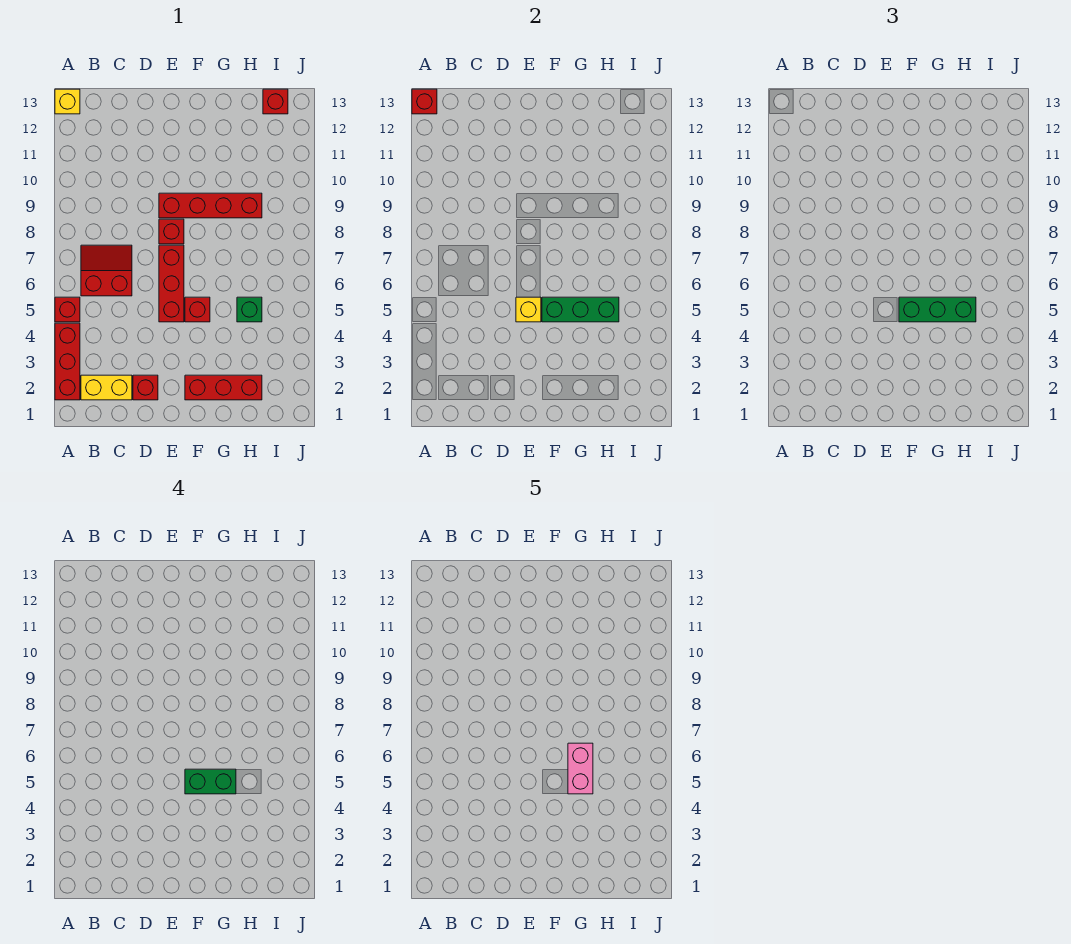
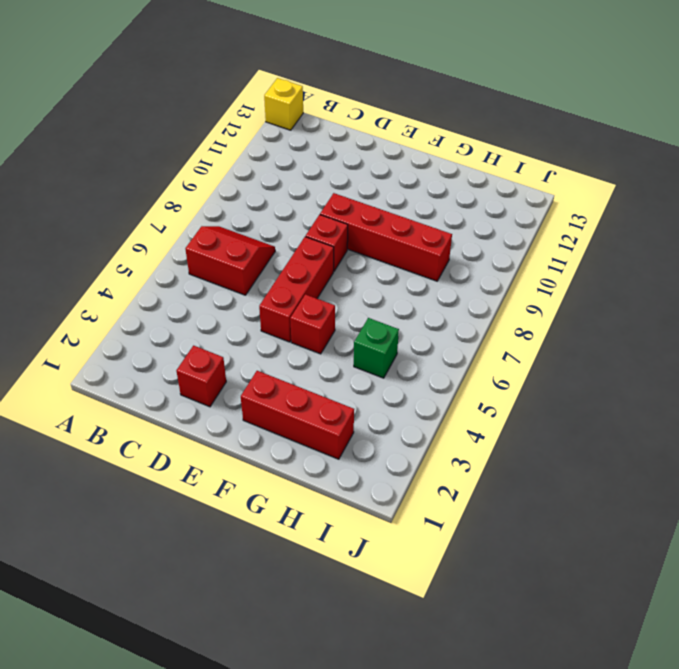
none -> red 1x3 brick [55,323,80,400]
none -> red 1x1 brick [55,297,80,322]
none -> yellow 1x2 brick [81,375,132,400]

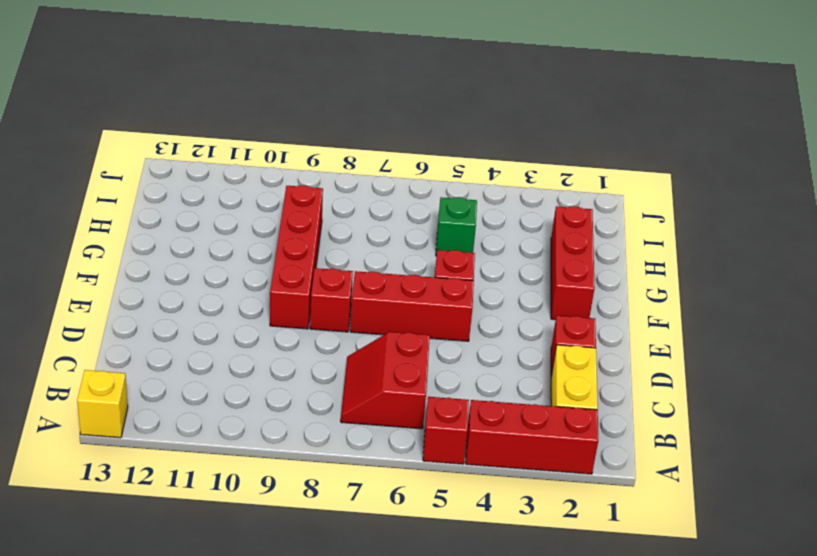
none -> red 1x1 brick [263,89,288,114]
none -> red 1x1 brick [412,89,437,114]
none -> yellow 1x1 brick [516,297,541,322]

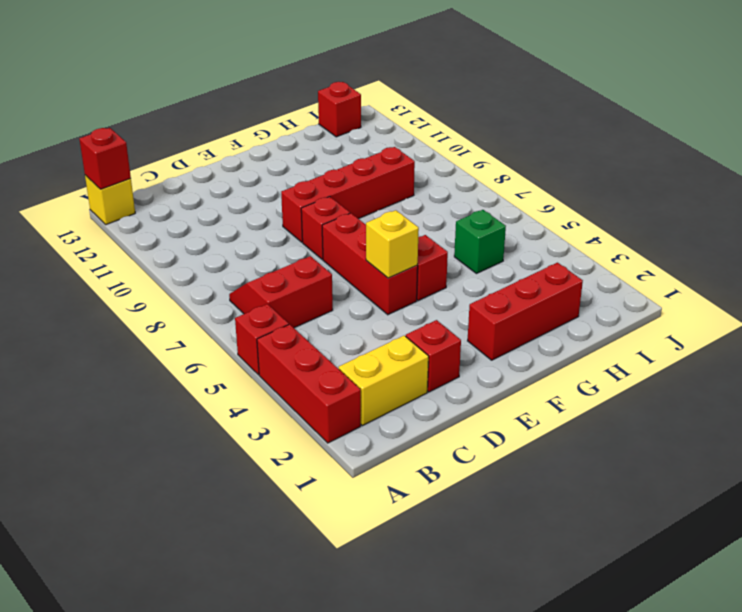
none -> green 1x3 brick [542,297,619,322]
none -> green 1x3 brick [899,297,976,322]
none -> green 1x2 brick [185,769,236,794]

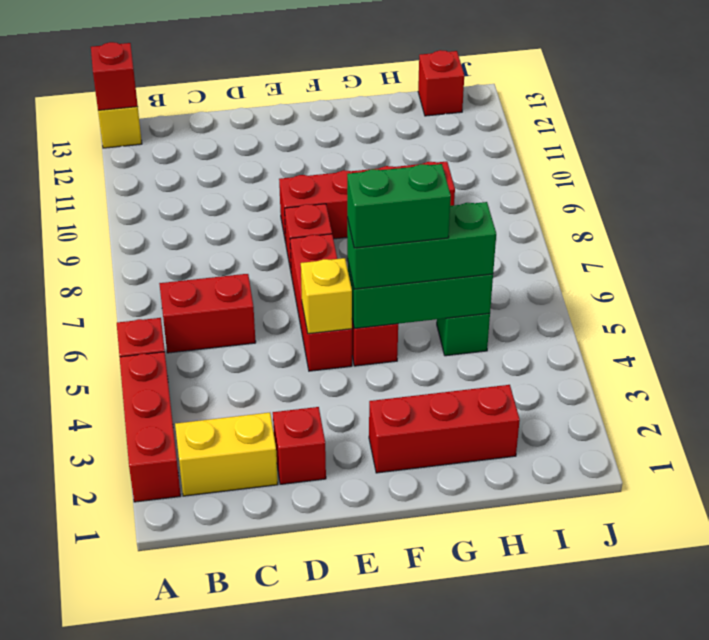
none -> pink 1x2 brick [568,743,593,794]

